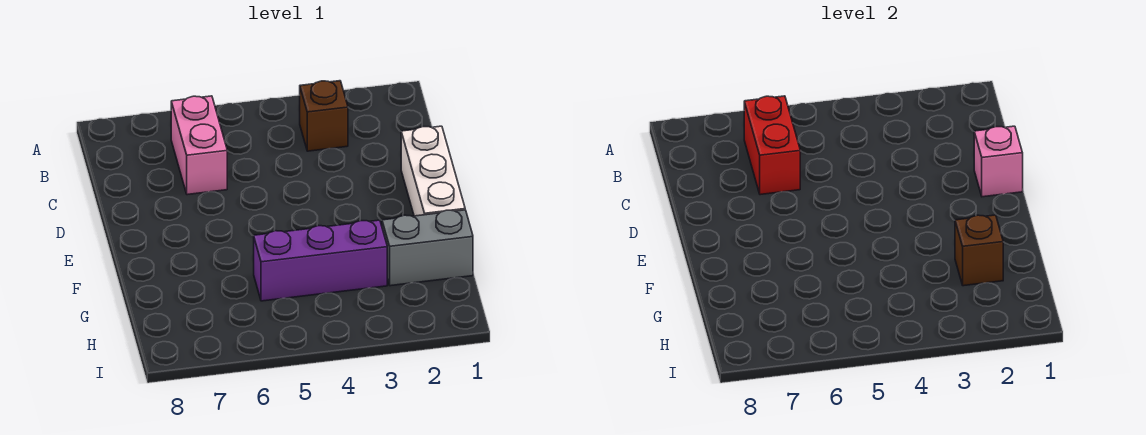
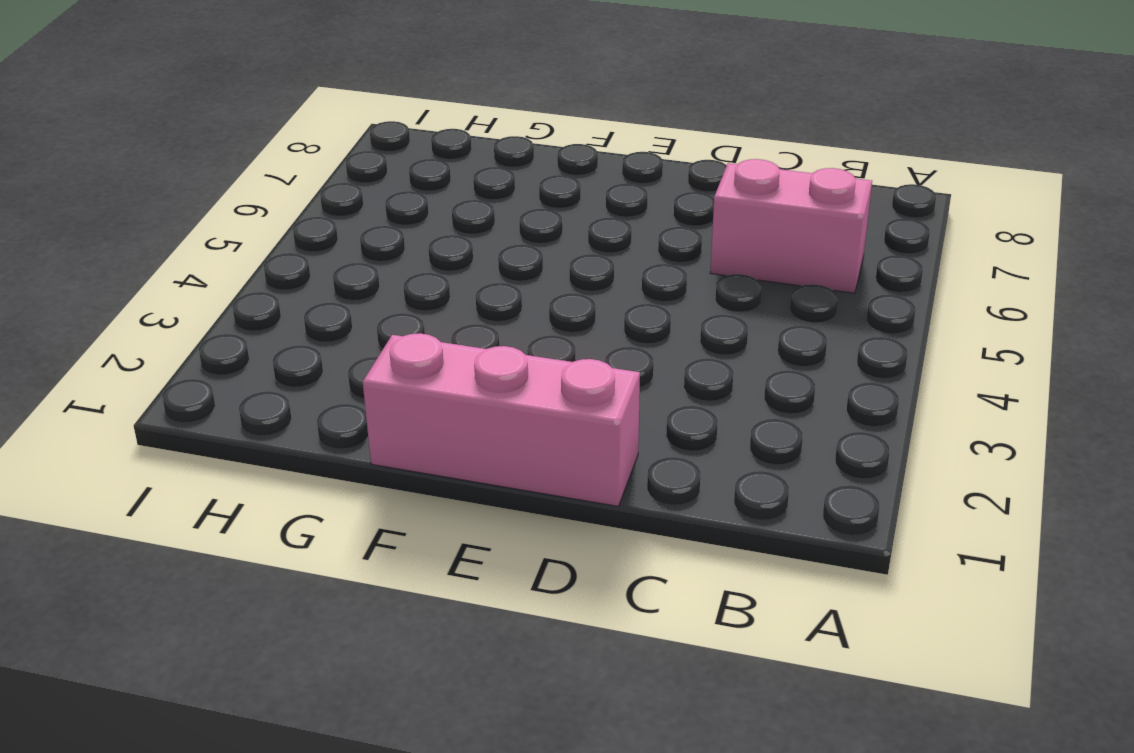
pink 1x3 brick [363,333,640,506] -> white 1x3 brick [401,126,465,216]
none -> brown 1x1 brick [300,81,348,151]
none -> grey 1x2 brick [382,210,473,286]

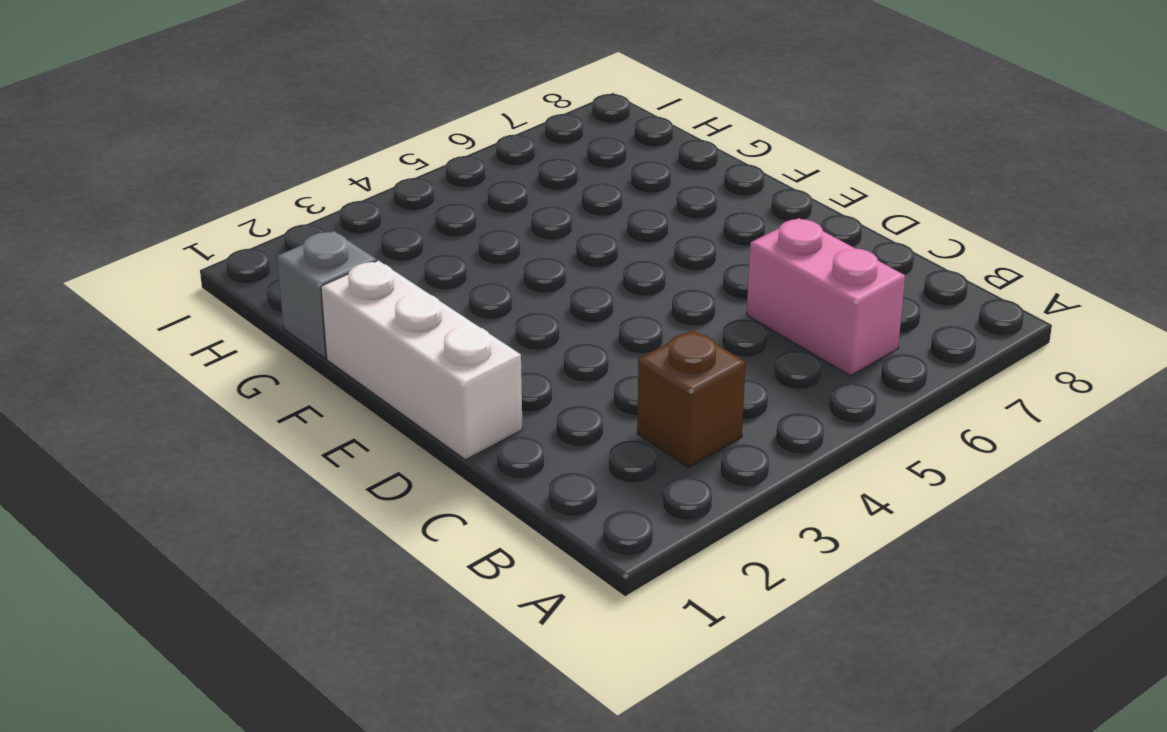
grey 1x1 brick [277,231,376,358] -> grey 1x2 brick [382,210,473,286]
none -> purple 1x3 brick [254,220,387,301]
none -> red 1x2 brick [744,96,800,195]

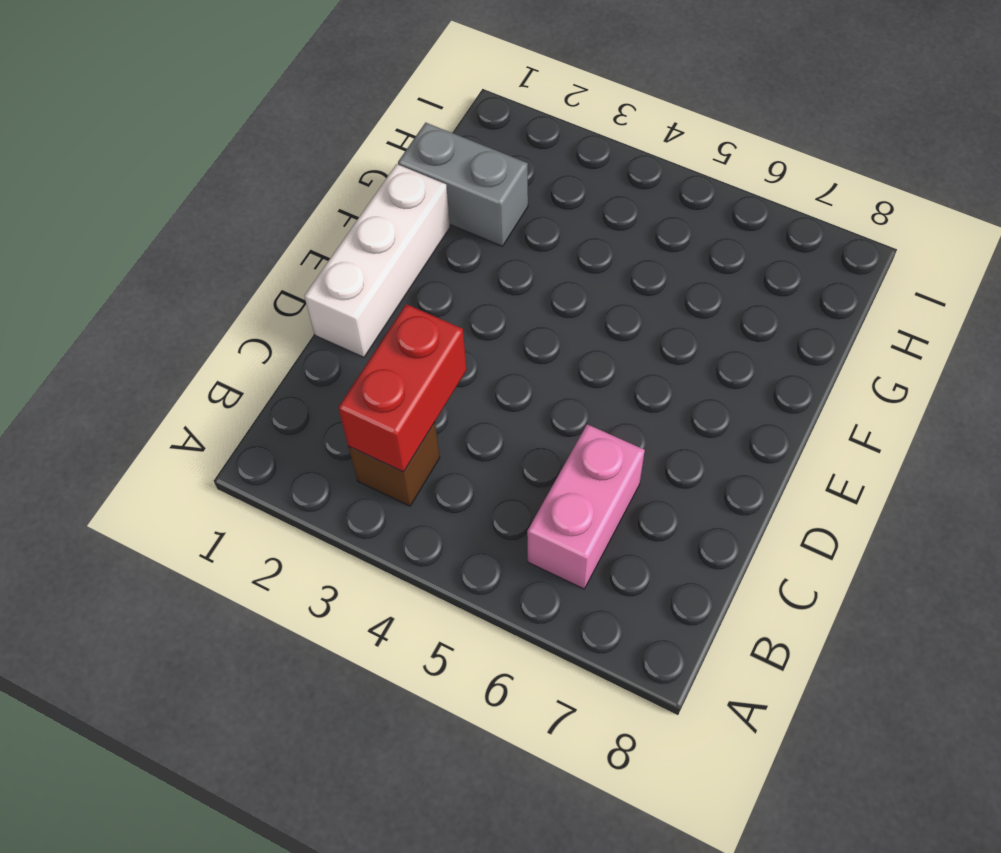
red 1x2 brick [338,304,466,472] -> red 1x2 brick moved to [744,96,800,195]
none -> purple 1x3 brick [254,220,387,301]
none -> pink 1x1 brick [974,126,1023,197]

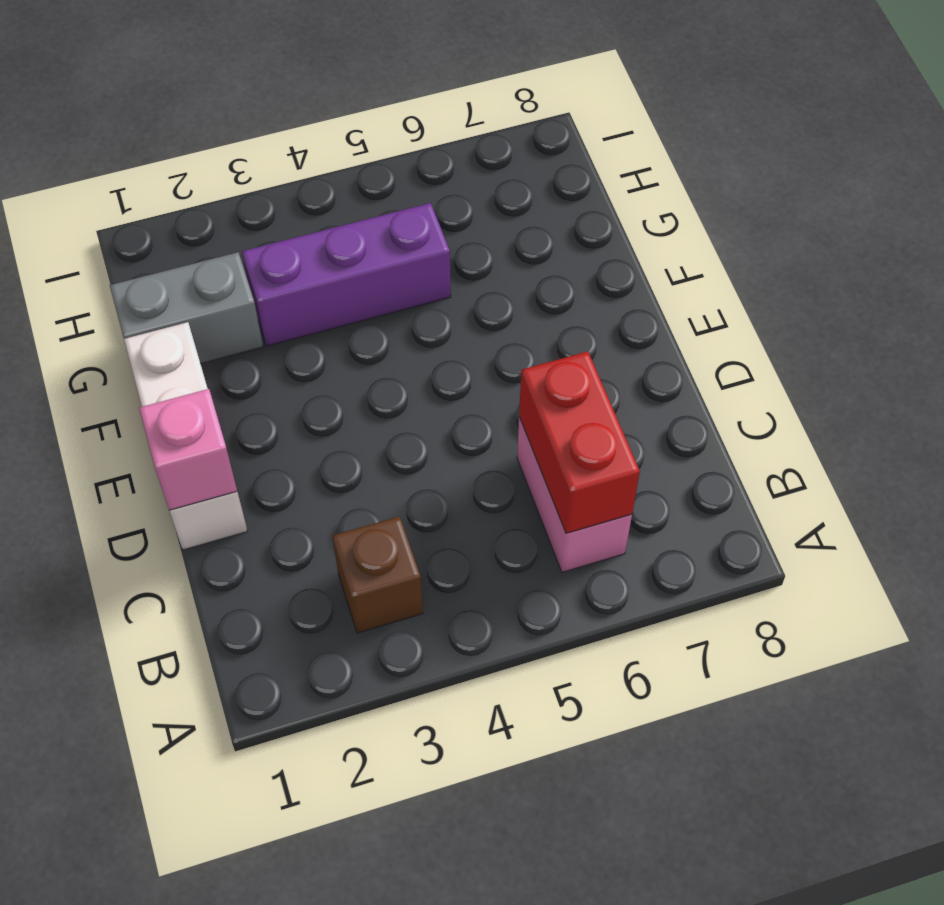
none -> brown 1x1 brick [955,215,1003,286]

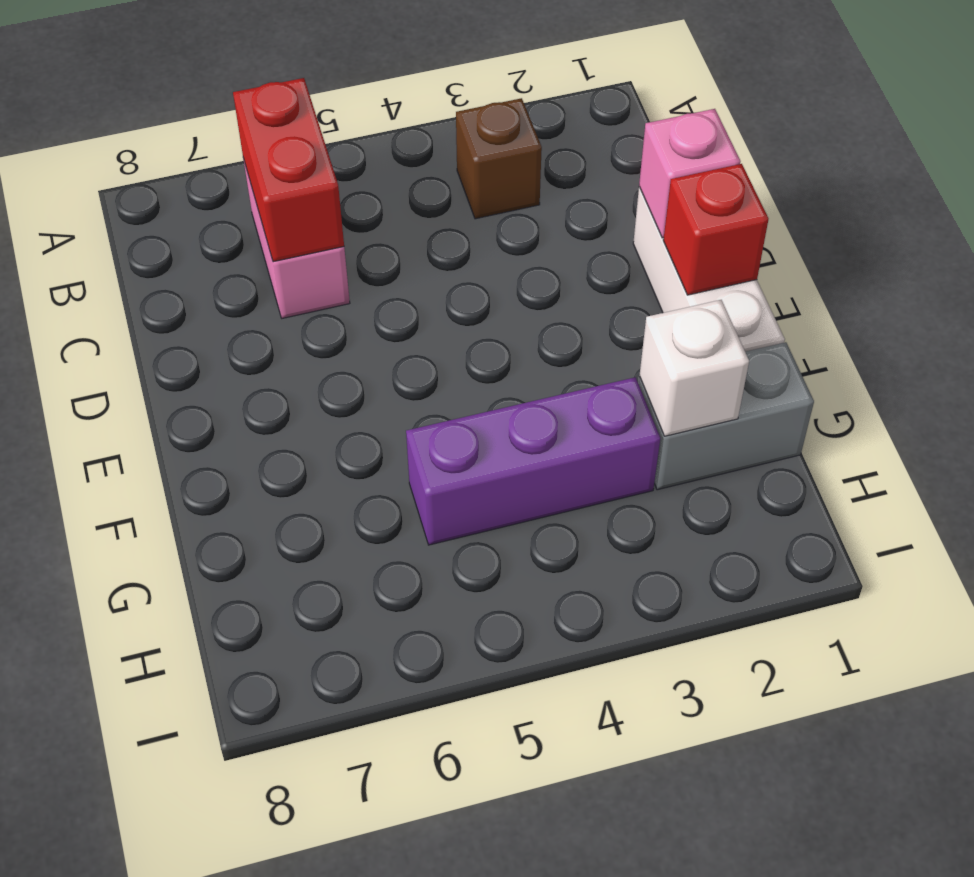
red 1x1 brick [663,164,768,295] -> none
white 1x1 brick [639,300,749,436] -> brown 1x1 brick [955,215,1003,286]

